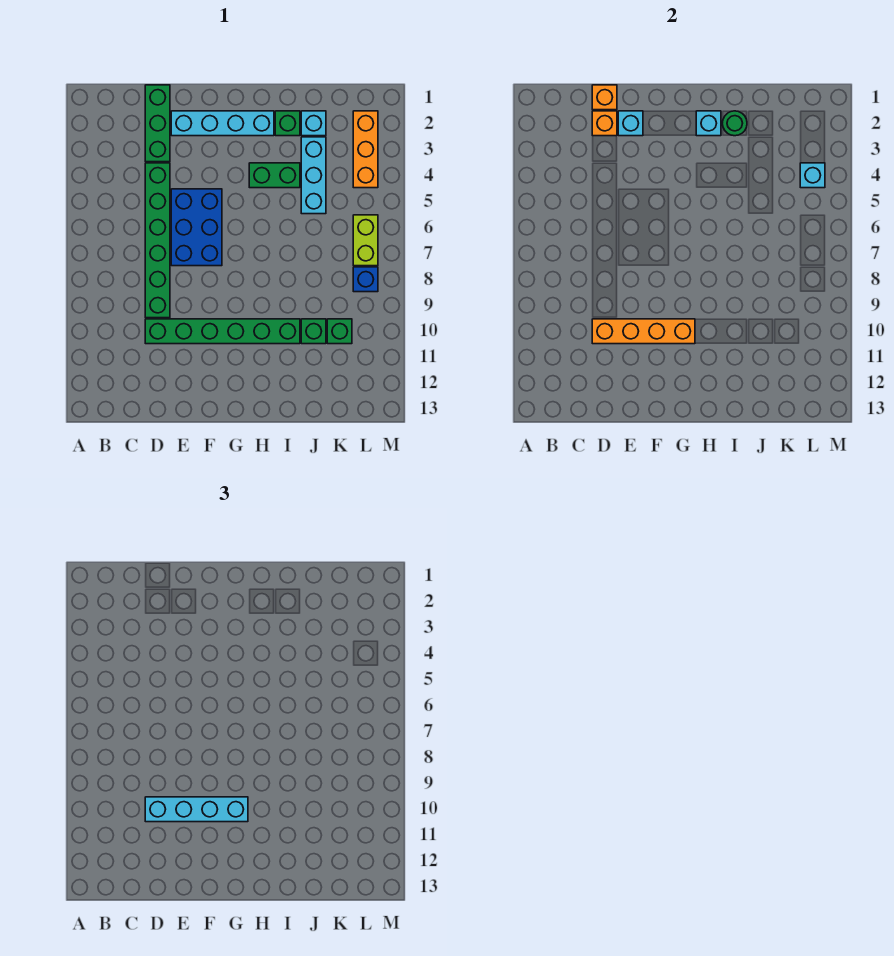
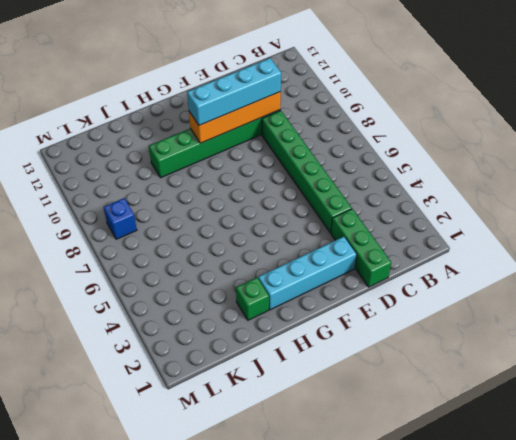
none -> blue 2x3 brick [171,189,222,266]
none -> green 1x2 brick [249,163,300,188]
none -> cyan 1x1 brick [301,111,326,136]

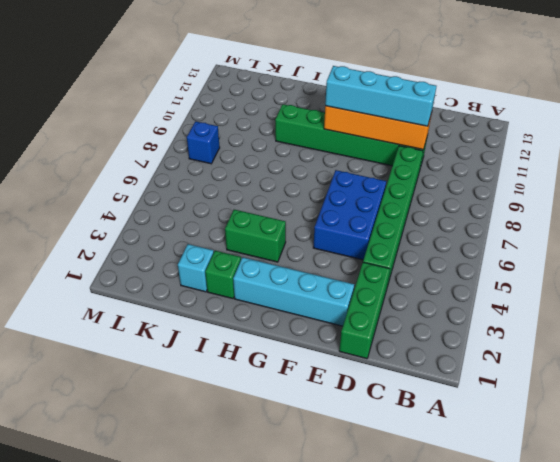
none -> cyan 1x3 brick [301,137,326,214]
none -> green 1x1 brick [301,319,326,344]
none -> green 1x1 brick [327,319,352,344]

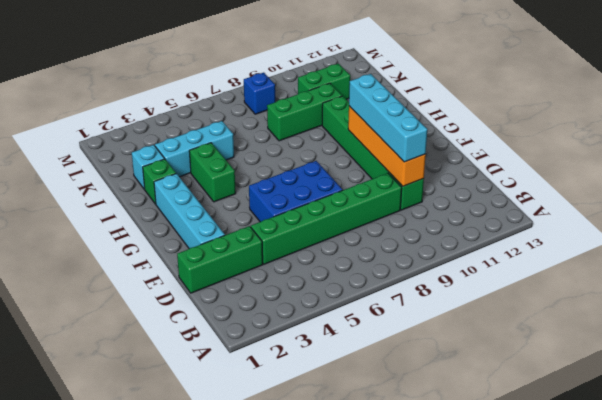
green 1x3 brick [267,83,342,141] -> green 1x1 brick [301,319,326,344]
green 1x2 brick [298,64,350,99] -> green 1x1 brick [327,319,352,344]
none -> orange 1x3 brick [353,111,378,188]
none -> lime 1x2 brick [353,215,378,266]
none -> orange 1x1 brick [592,85,617,110]

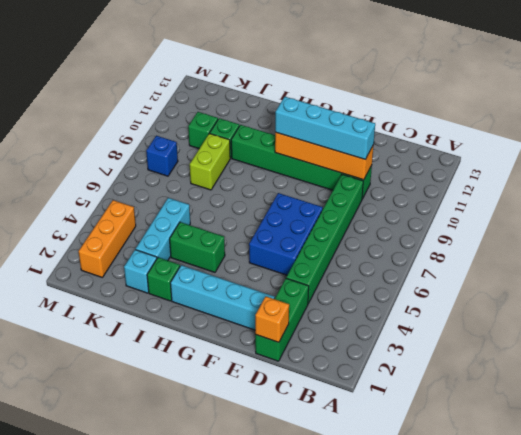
lime 1x2 brick [190,133,230,190] -> lime 1x2 brick moved to [353,215,378,266]
none -> orange 1x1 brick [592,111,617,136]
none -> cyan 1x1 brick [618,111,643,136]
none -> cyan 1x1 brick [696,111,721,136]

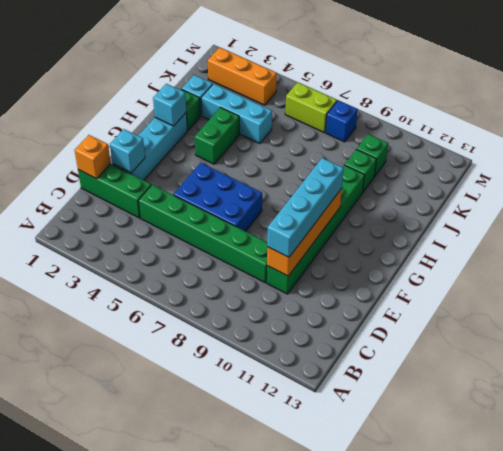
none -> orange 1x1 brick [592,111,617,136]
none -> green 1x1 round brick [722,111,747,136]
none -> cyan 1x1 brick [800,163,825,188]

